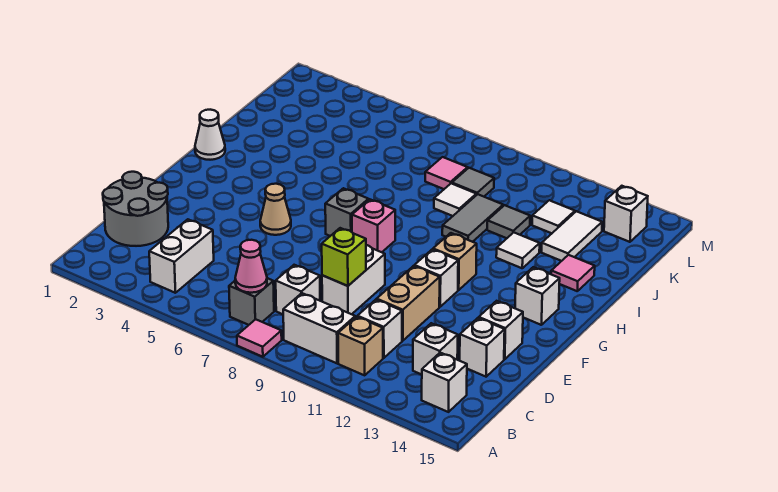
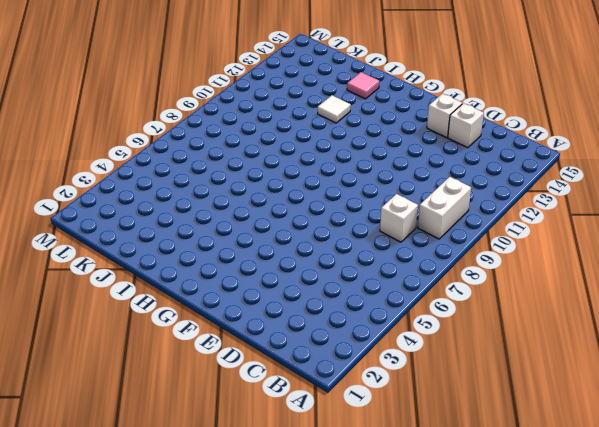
none -> pink 1x1 tile [237,319,282,357]
none -> white 1x2 brick [149,219,214,293]
none -> grey 1x1 brick [229,278,274,325]
none -> tan 1x1 brick [338,317,383,375]

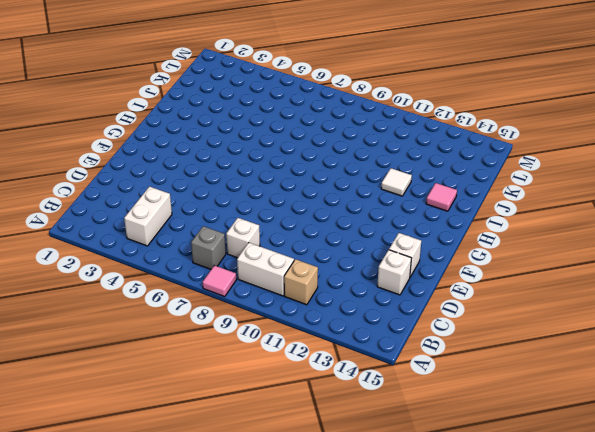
none -> white 1x1 brick [422,353,467,412]
none -> grey 2x2 round brick [103,172,168,246]
none -> white 1x1 brick [358,300,402,358]
none -> white 1x1 brick [413,323,458,375]

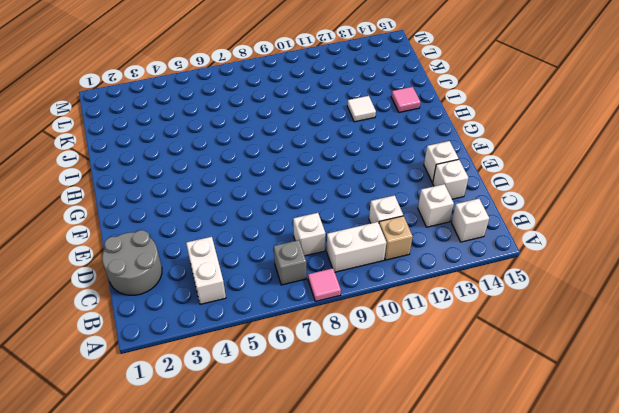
none -> white 1x2 brick [322,245,385,314]
none -> tan 1x2 brick [377,266,440,341]
none -> tan 1x1 cone [260,184,291,235]
none -> white 1x1 brick [414,249,458,307]

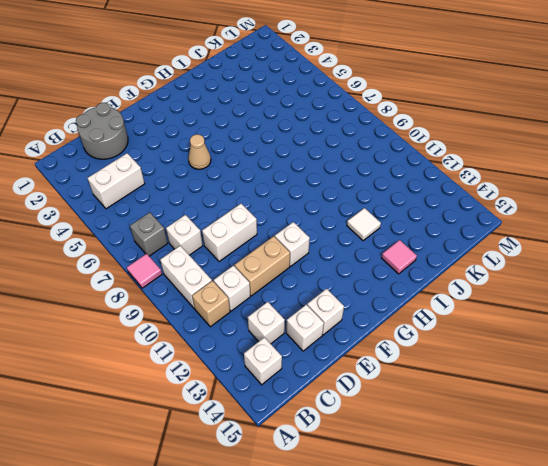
none -> grey 1x1 brick [325,188,369,236]
none -> pink 1x1 brick [352,199,395,252]
none -> tan 1x1 brick [433,233,477,290]
none -> white 1x1 brick [515,267,560,325]

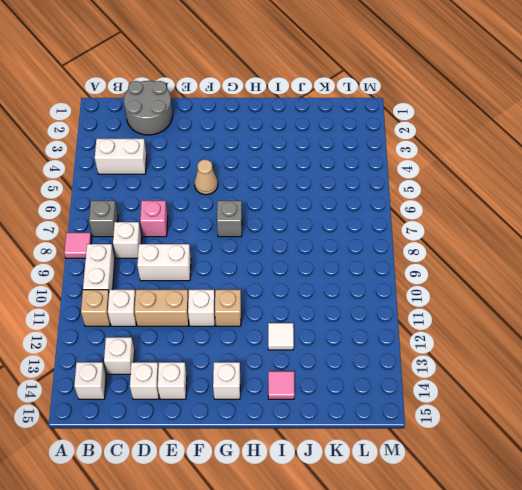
pink 1x1 brick [140,201,168,237] -> pink 1x1 brick moved to [352,199,395,252]
none -> white 1x1 cone [195,110,225,160]
none -> grey 1x2 tile [442,194,503,242]
none -> white 1x1 tile [434,183,476,216]
none -> grey 1x1 tile [487,205,530,238]

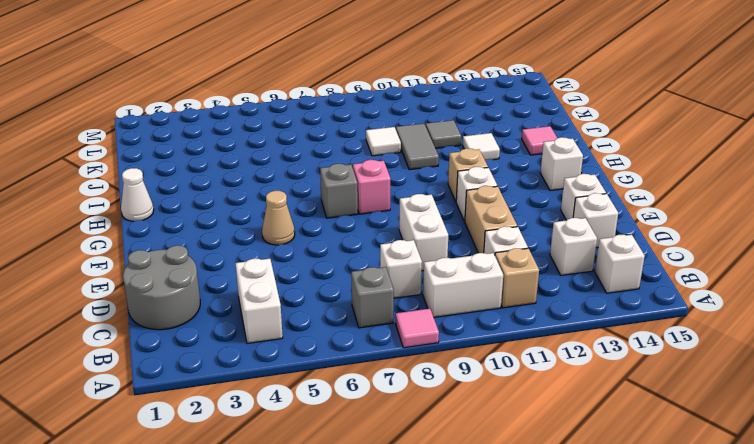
none -> white 1x2 tile [542,211,602,261]
none -> pink 1x1 tile [425,157,468,189]
none -> grey 1x1 tile [452,168,494,197]
none -> white 1x1 tile [532,200,575,233]

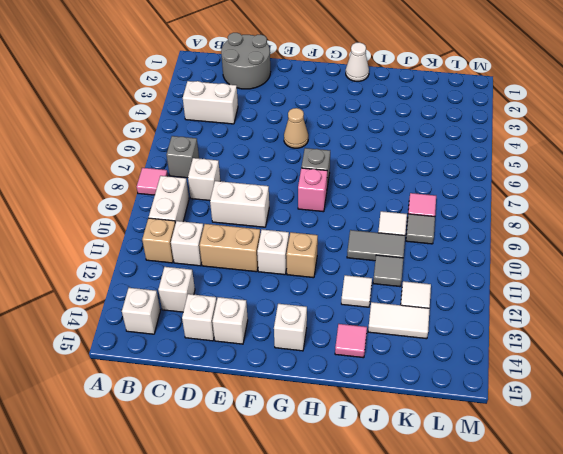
none -> white 1x1 brick [604,186,648,242]
none -> pink 1x1 cone [235,240,267,293]
none -> lime 1x1 brick [322,228,366,286]

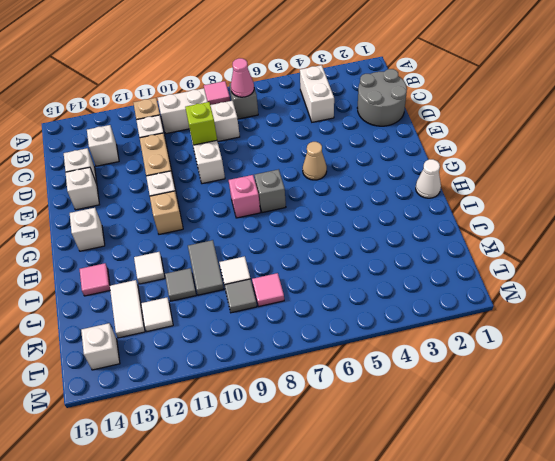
none -> white 1x1 brick [422,353,467,412]

